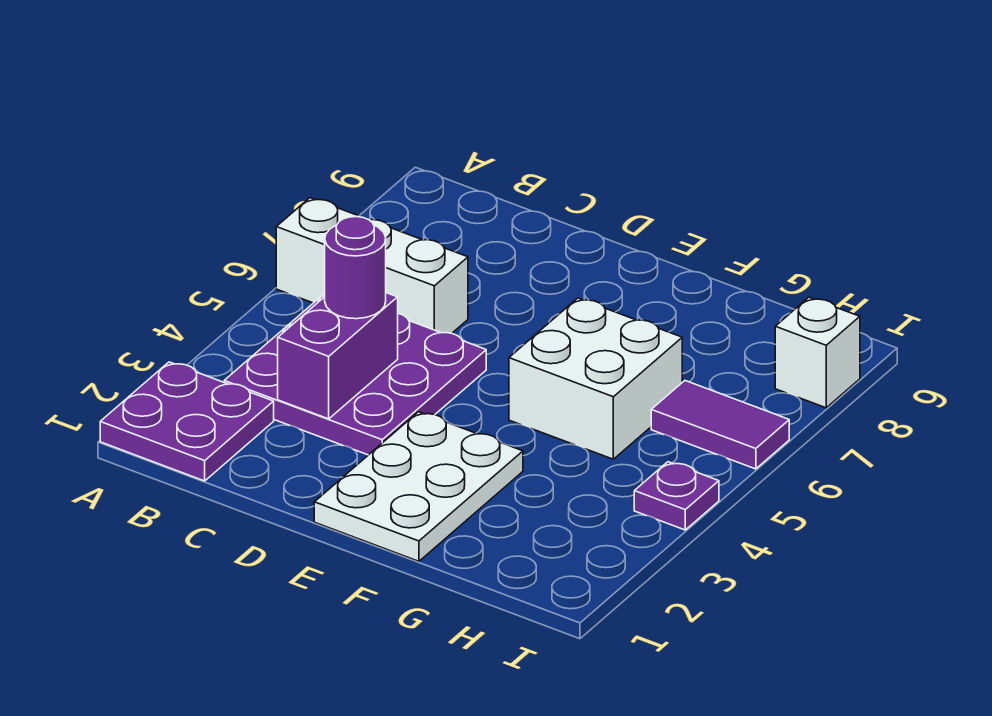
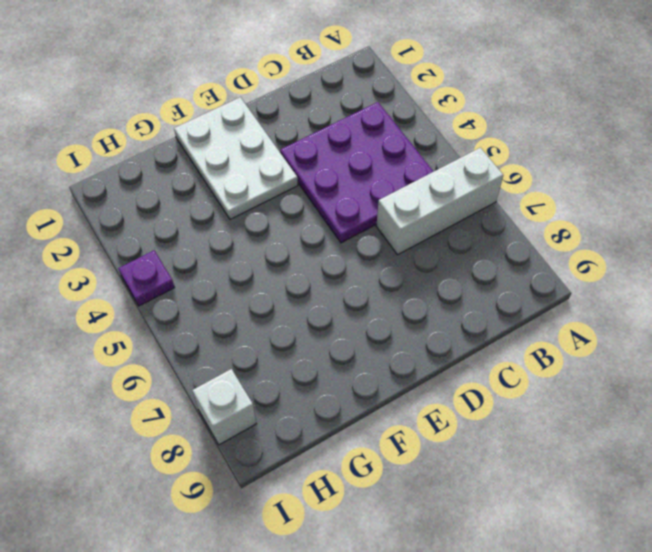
none -> purple 2x2 plate [100,362,274,481]
none -> white 2x2 brick [509,298,682,459]

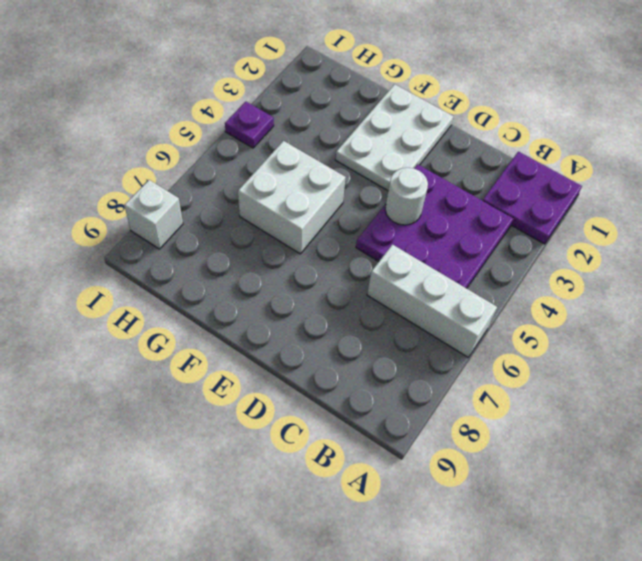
white 1x1 round brick [385,168,428,225] -> none
none -> purple 1x2 tile [651,381,789,469]
none -> purple 1x2 brick [278,293,398,419]

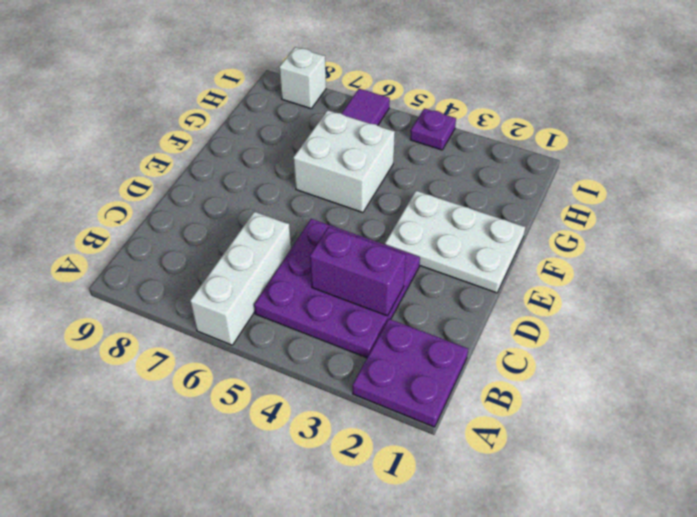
none -> purple 1x1 round brick [325,217,386,319]

